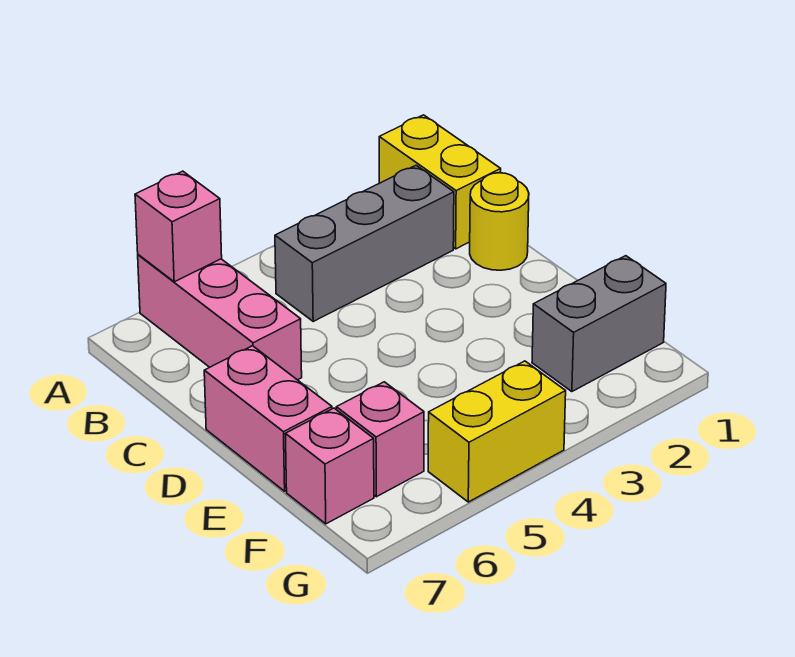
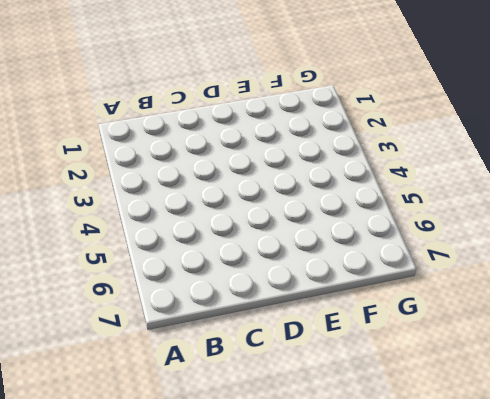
none -> yellow 1x2 brick [379,115,501,249]
none -> pink 1x3 brick [138,255,302,380]

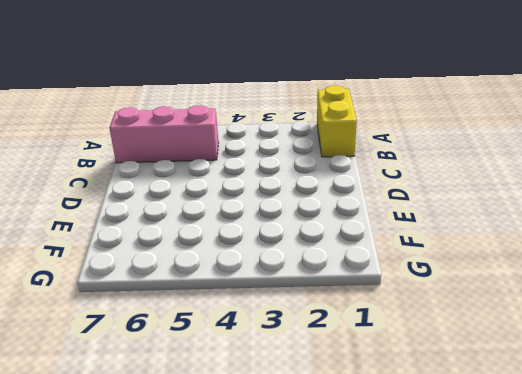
pink 1x3 brick [110,105,219,163] -> pink 1x3 brick turned to [138,255,302,380]
none -> grey 1x3 brick [275,165,454,321]
none -> yellow 1x1 round brick [470,173,529,270]

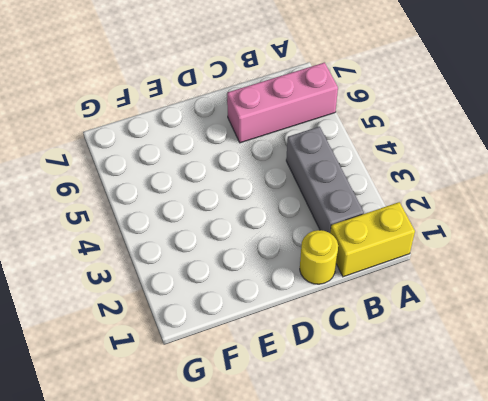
none -> pink 1x2 brick [204,346,332,491]
none -> grey 1x2 brick [532,256,666,392]

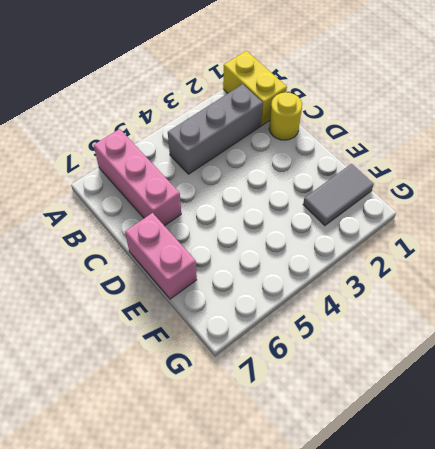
grey 1x2 tile [303,164,374,226] -> grey 1x2 brick [532,256,666,392]
none -> pink 1x1 brick [336,382,424,497]
none -> pink 1x1 brick [286,408,374,524]

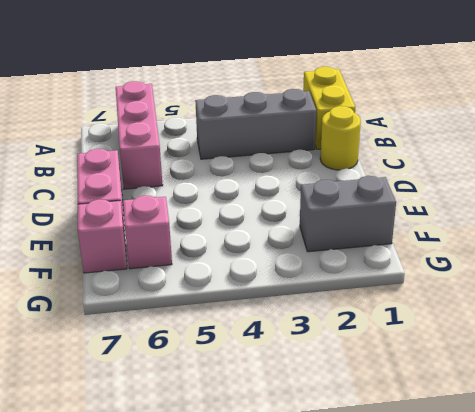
none -> yellow 1x2 brick [428,361,566,502]
none -> pink 1x1 brick [135,171,222,282]

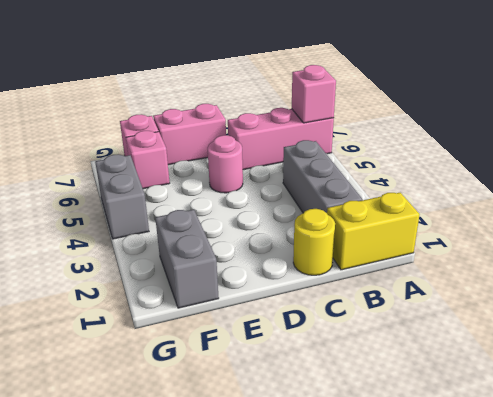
pink 1x1 round brick [208,135,243,193] -> none
grey 1x2 brick [95,154,149,239] -> yellow 1x2 brick [428,361,566,502]

